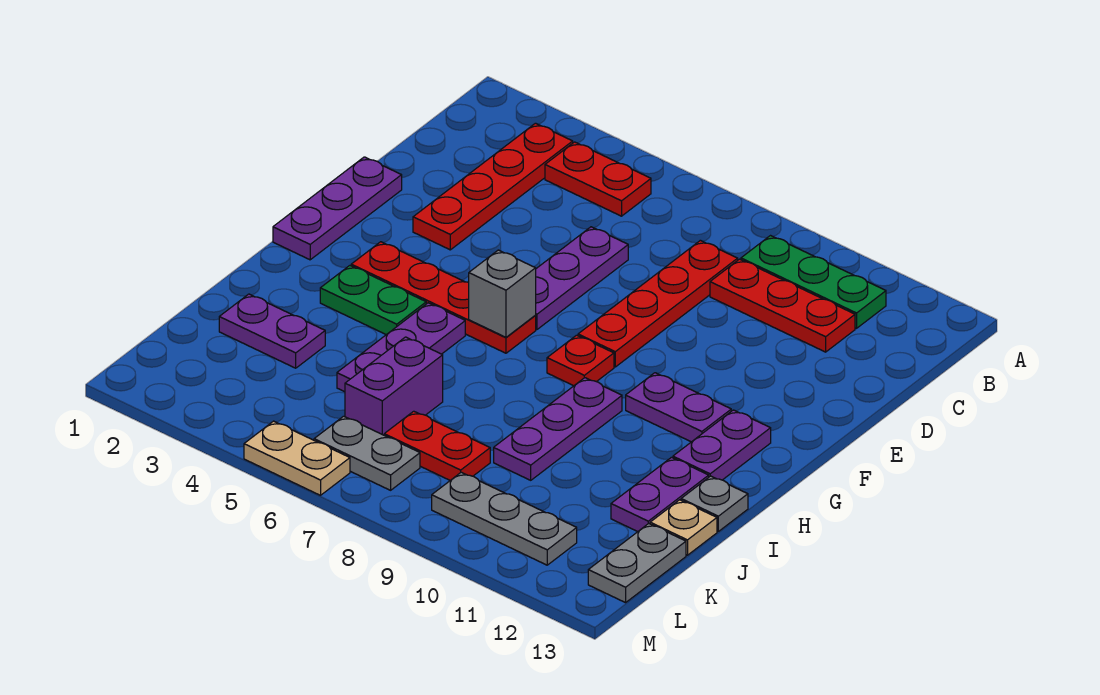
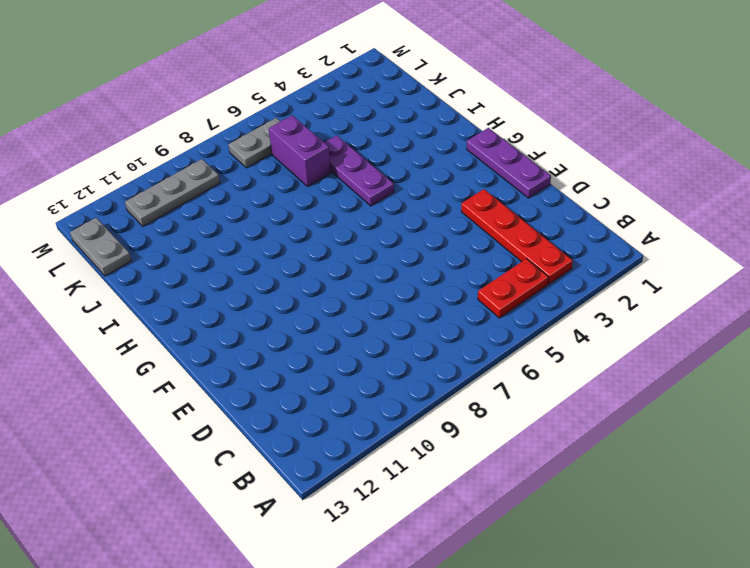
none -> green 1x3 plate [741,236,886,328]
none -> red 1x4 plate [578,240,738,367]
none -> red 1x3 plate [710,259,855,352]

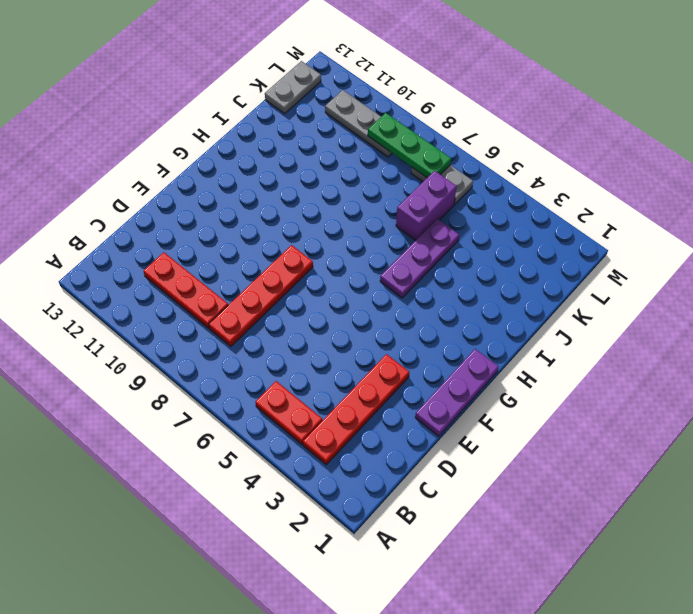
green 1x3 plate [368,113,451,178] -> green 1x3 plate moved to [741,236,886,328]
none -> purple 1x3 plate [535,227,628,330]
none -> red 1x4 plate [351,242,536,353]
none -> red 1x1 plate [547,335,614,386]

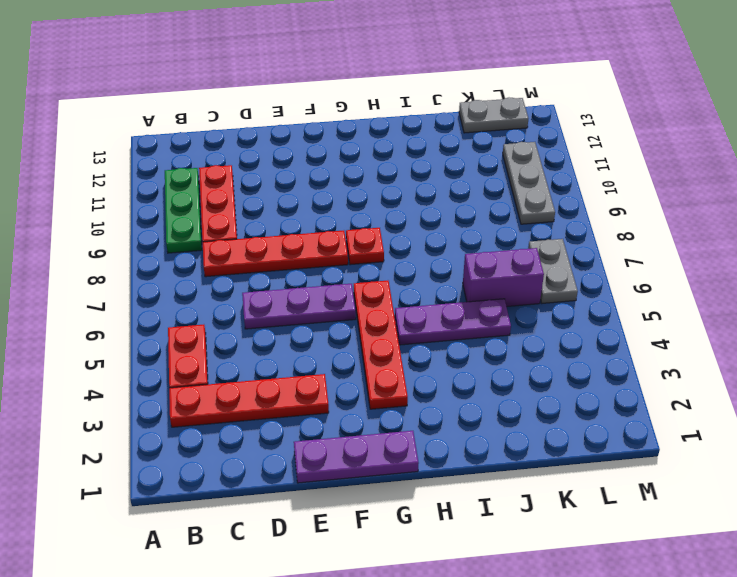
none -> purple 1x2 plate [626,373,731,442]
none -> purple 1x2 plate [673,410,771,480]
none -> green 1x2 plate [320,266,426,335]

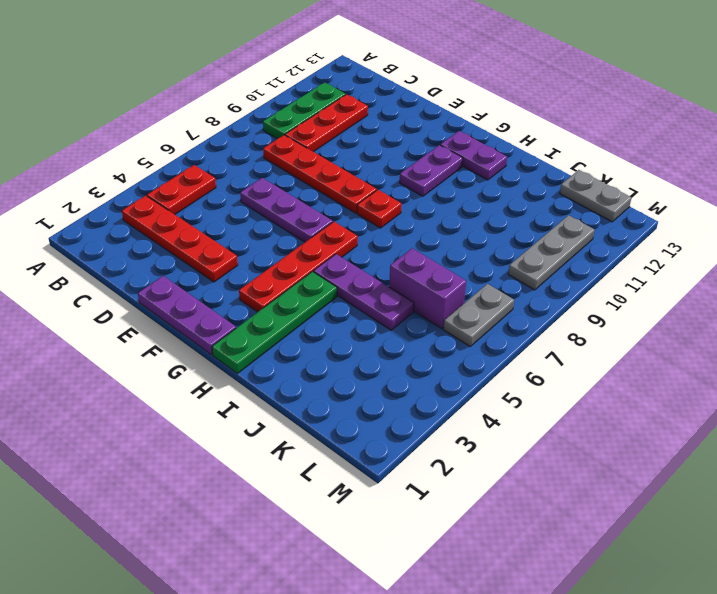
green 1x4 plate [212,271,337,373] -> green 1x2 plate [320,266,426,335]
none -> purple 1x3 plate [494,378,622,480]
none -> purple 1x2 plate [611,457,709,532]
none -> grey 1x1 plate [681,476,748,531]

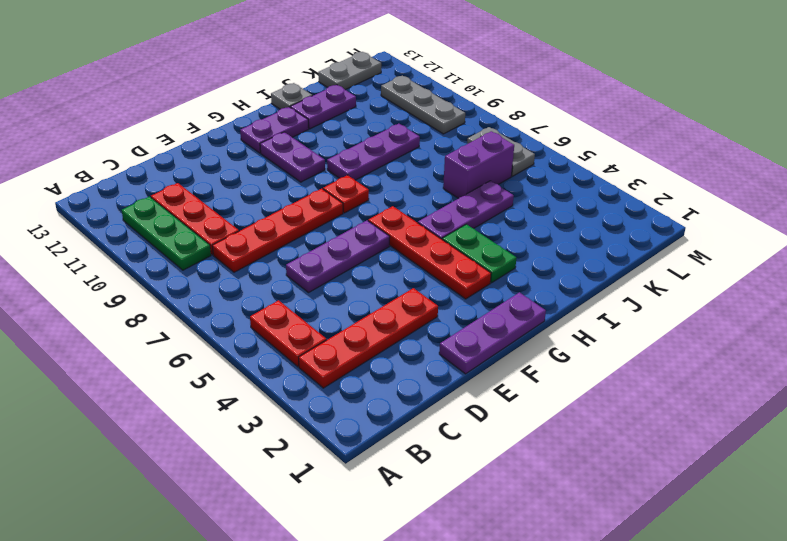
none -> purple 1x2 plate [219,294,325,368]
none -> tan 1x1 plate [650,500,717,555]
none -> red 1x2 plate [384,411,490,480]

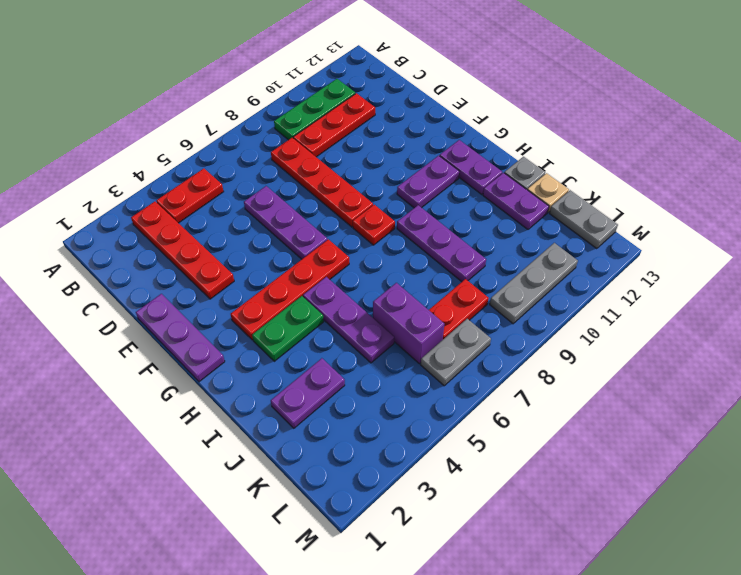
none -> tan 1x2 plate [244,421,350,495]
none -> grey 1x1 brick [469,250,536,337]

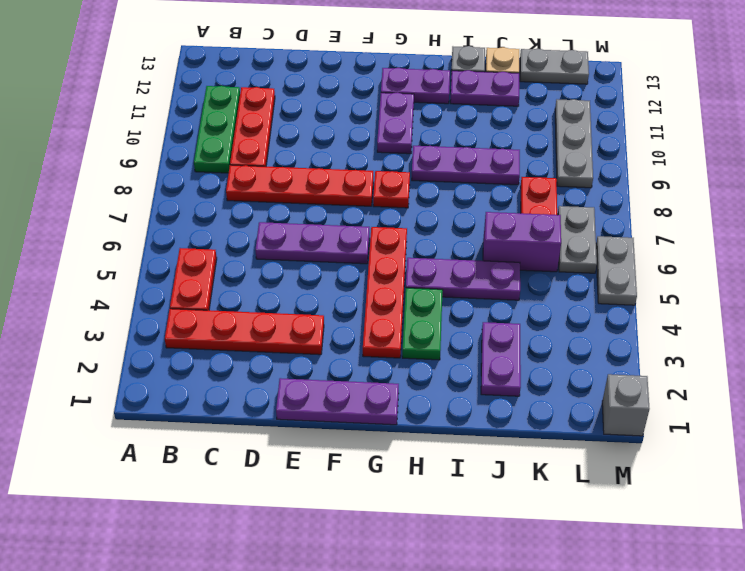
grey 1x1 brick [602,374,650,436] -> grey 1x1 brick moved to [469,250,536,337]
grey 1x2 plate [596,236,637,305] -> tan 1x2 plate [244,421,350,495]

